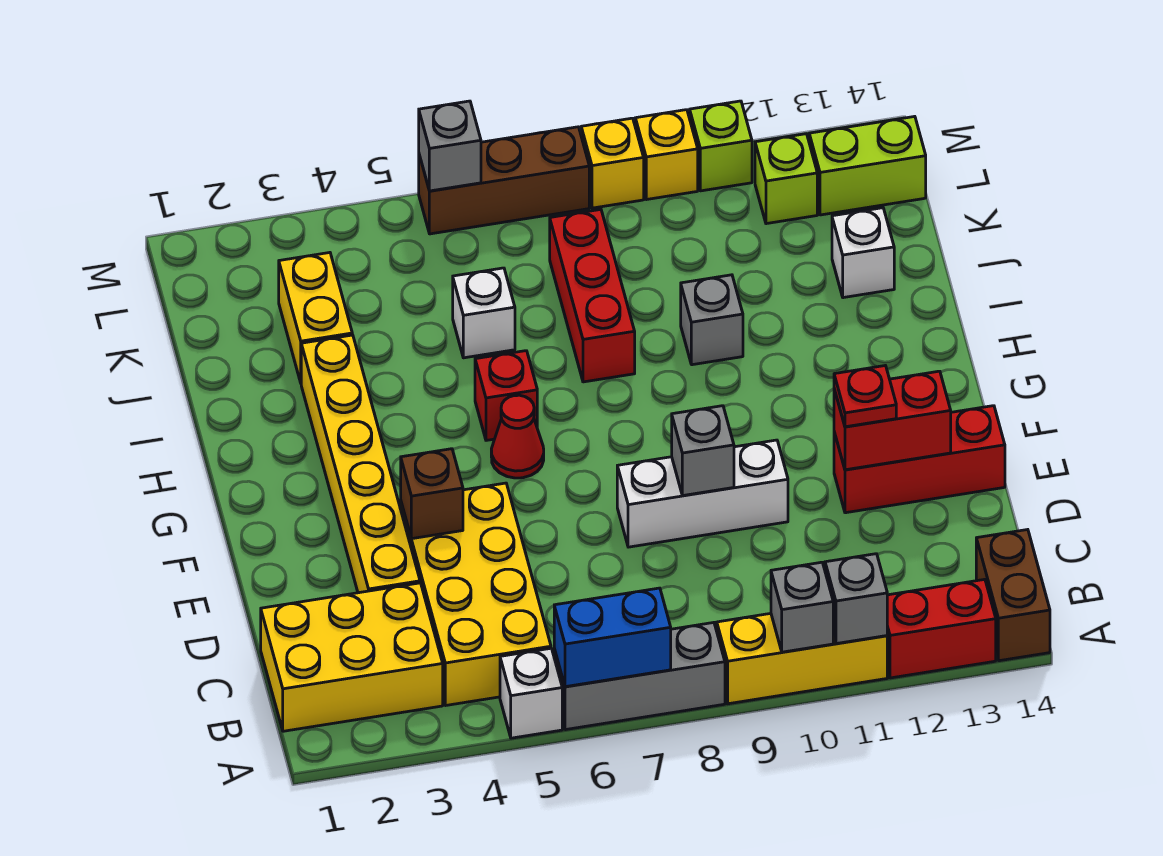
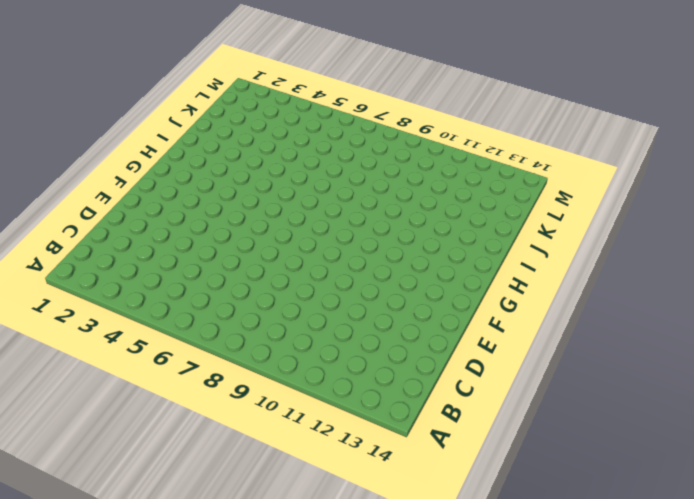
none -> white 1x1 brick [500,648,562,738]
none -> grey 1x3 brick [554,623,725,730]
none -> yellow 1x3 brick [717,613,887,704]
none -> red 1x2 brick [887,579,996,678]

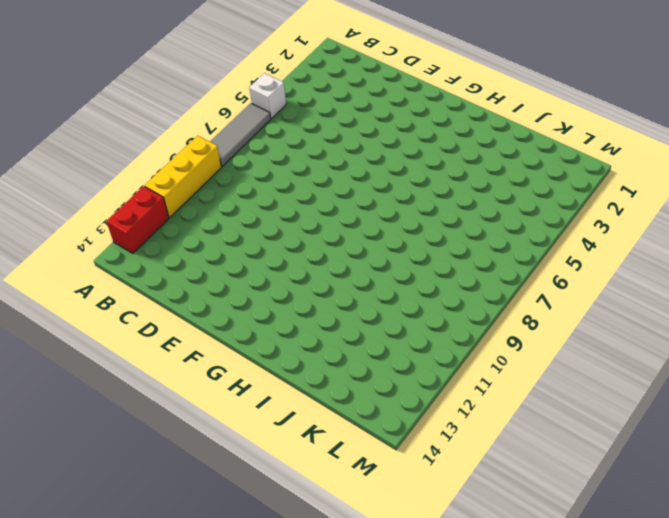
grey 1x3 tile [210,103,271,166] -> grey 1x3 brick [554,623,725,730]
none -> brown 1x2 brick [976,530,1050,661]
none -> yellow 2x3 brick [261,583,443,731]
none -> yellow 2x4 brick [401,483,551,705]
none -> yellow 1x6 brick [301,335,420,593]

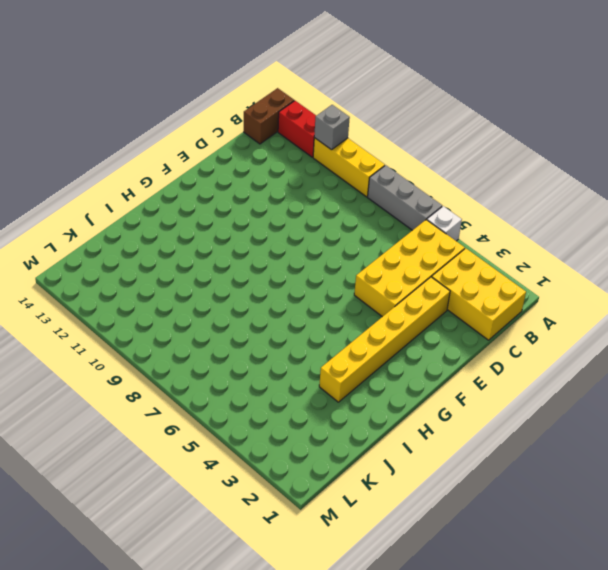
none -> white 1x3 brick [617,440,788,547]
none -> red 1x3 brick [834,406,1005,513]
none -> red 1x1 cone [491,395,544,478]
none -> red 1x1 brick [475,351,537,440]

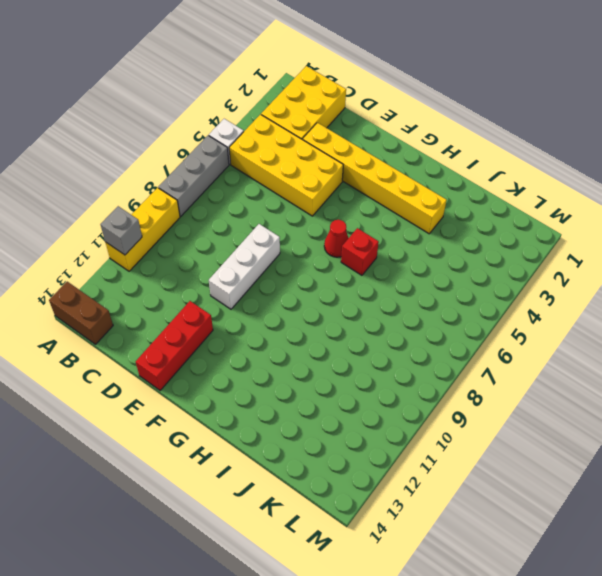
none -> red 1x2 brick [887,579,996,678]
none -> red 1x3 brick [550,209,635,382]
none -> grey 1x1 brick [681,275,743,365]
none -> yellow 1x2 brick [279,253,352,382]

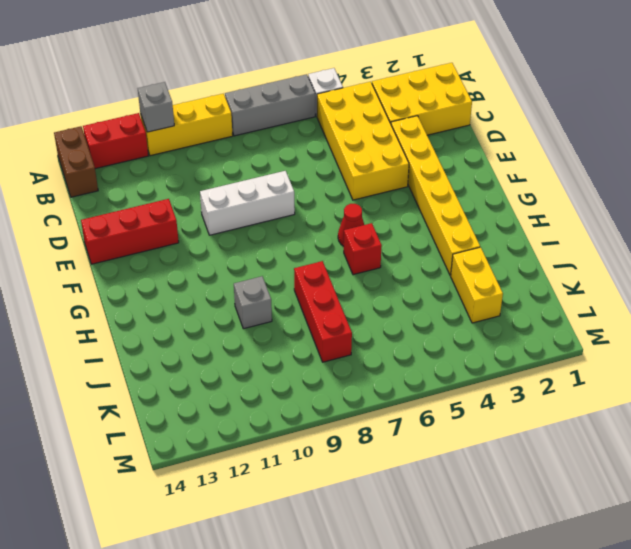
none -> white 1x1 brick [453,268,515,358]
none -> white 1x1 brick [832,208,894,298]
none -> lime 1x1 brick [755,134,817,224]
none -> lime 1x2 brick [809,116,926,215]

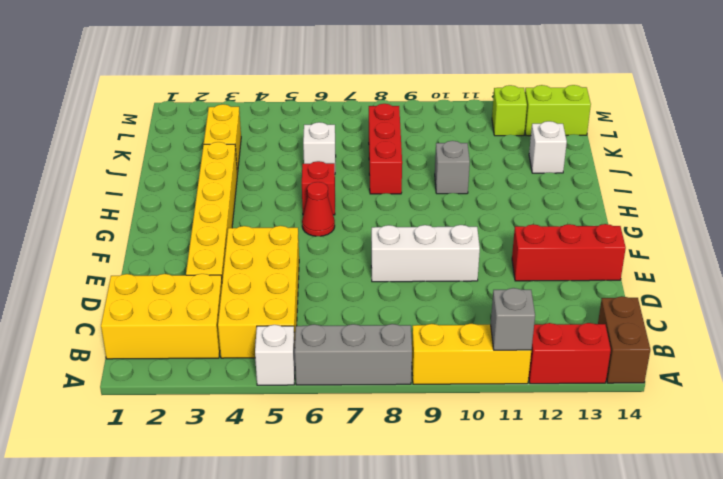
none -> brown 1x3 brick [419,127,589,234]
none -> yellow 1x1 brick [581,118,644,208]
none -> yellow 1x1 brick [635,110,698,200]
none -> lime 1x1 brick [690,101,752,191]

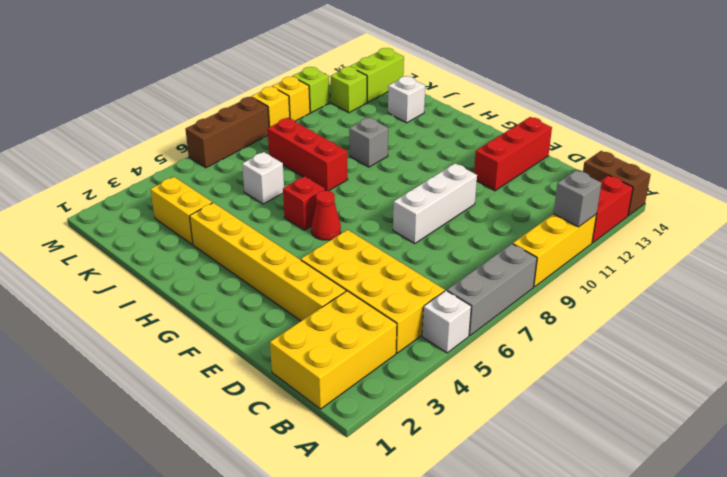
none -> blue 1x2 brick [554,588,671,687]
none -> grey 1x1 brick [771,562,833,652]
none -> brown 1x1 brick [401,449,463,539]
none -> grey 1x1 brick [672,406,734,495]

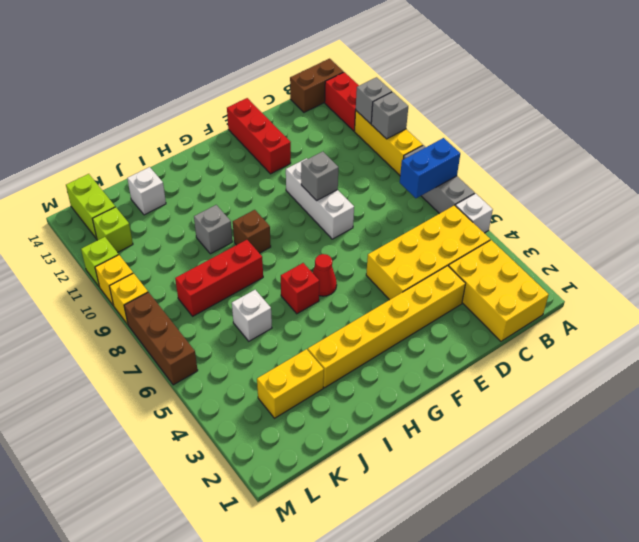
blue 1x2 brick [400,138,460,198] -> blue 1x2 brick turned to [554,588,671,687]
brown 1x1 brick [233,210,271,253] -> brown 1x1 brick moved to [401,449,463,539]
none -> red 1x2 brick [834,371,951,470]
none -> grey 1x1 brick [419,101,481,191]
none -> red 1x1 plate [834,366,896,427]

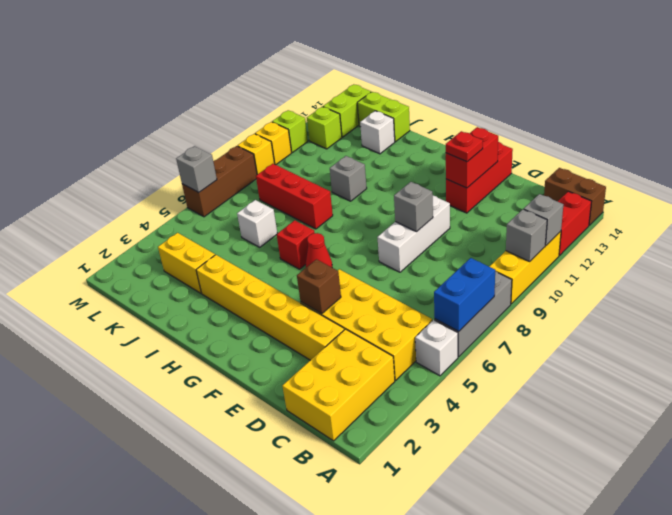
lime 1x2 brick [357,92,410,142] -> none

